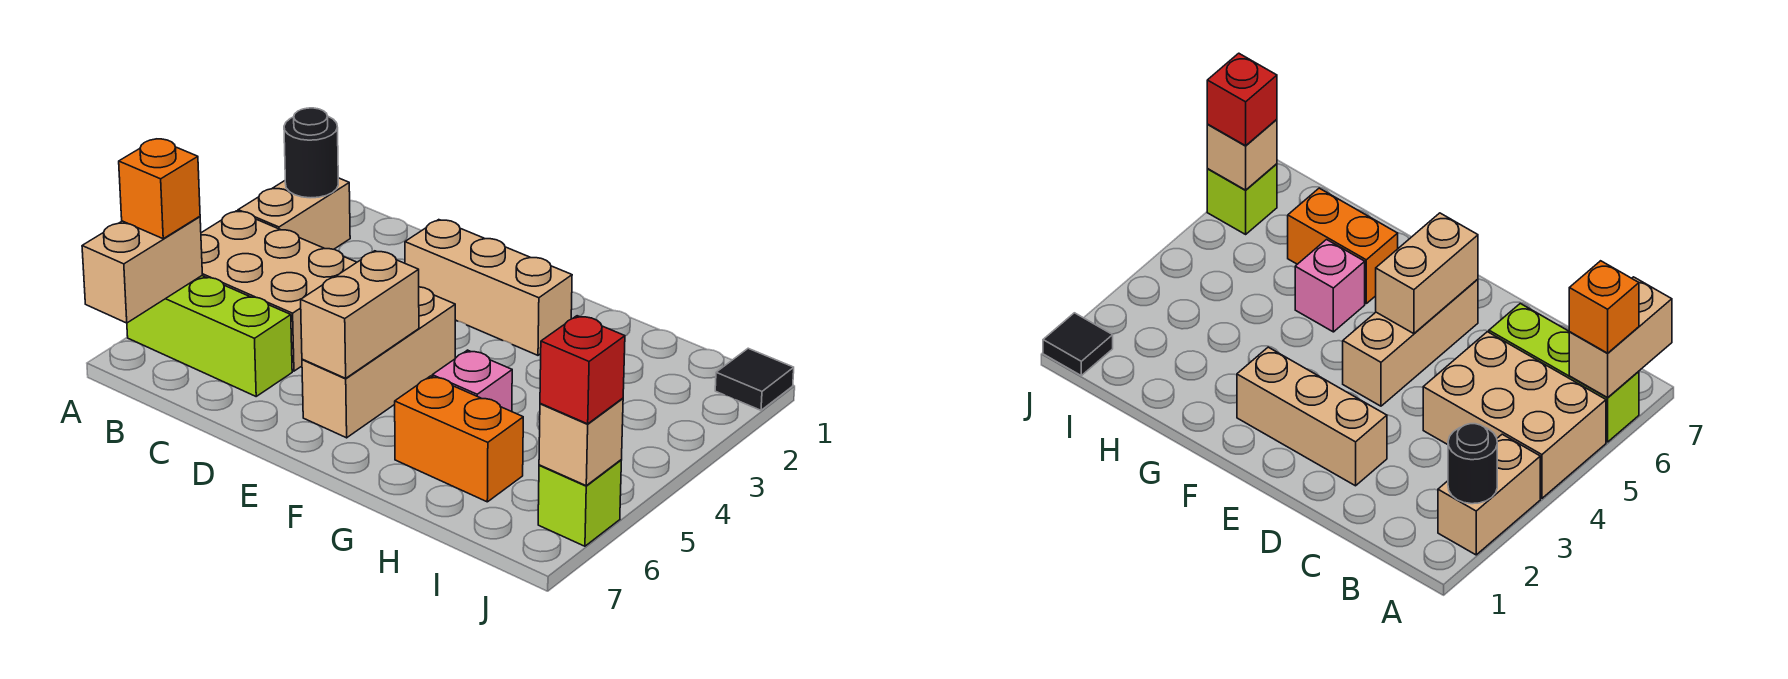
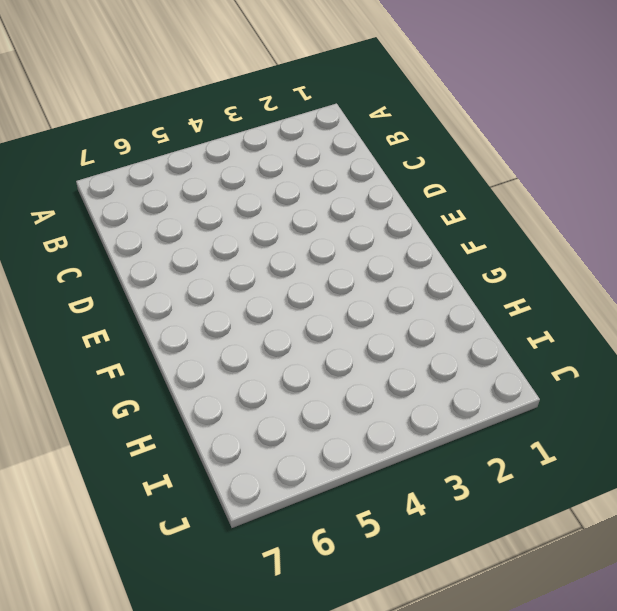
none -> tan 1x2 brick [238,178,350,249]
none -> tan 2x3 brick [201,211,357,371]
none -> lime 1x3 brick [127,276,292,396]

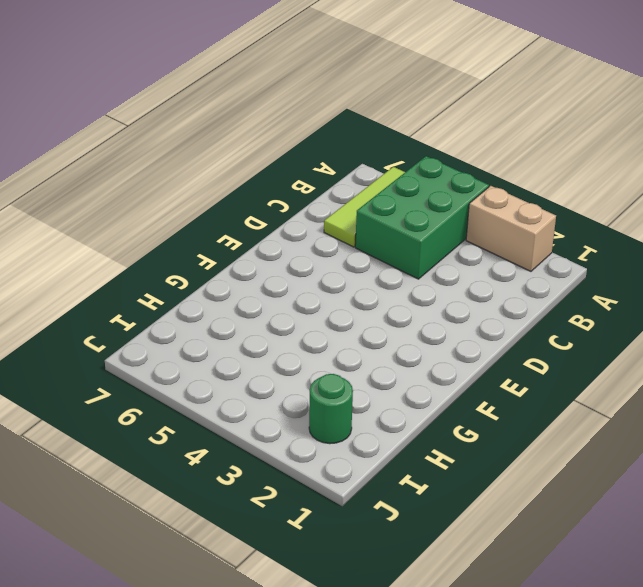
green 2x3 brick [355,156,489,279] -> tan 2x3 brick [201,211,357,371]
lime 1x3 tile [324,167,405,247] -> lime 1x3 brick [127,276,292,396]
green 1x1 round brick [309,374,353,444] -> none
none -> tan 1x3 brick [405,220,572,355]
none -> tan 1x3 brick [302,287,455,438]
none -> pink 1x1 brick [432,350,512,412]

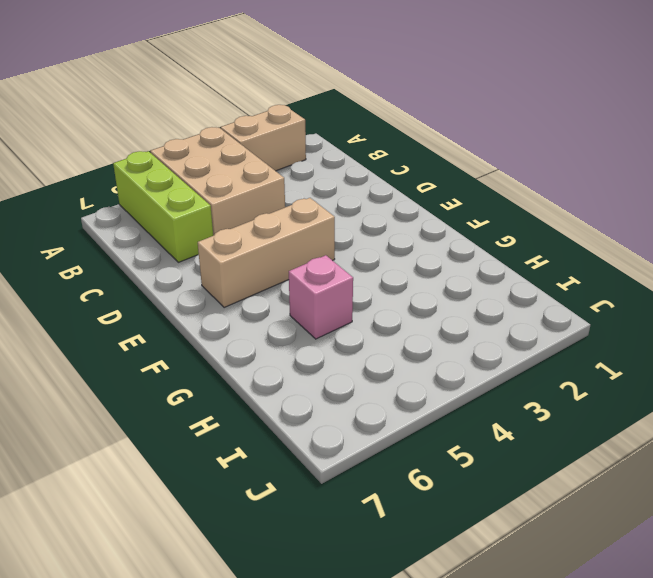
none -> tan 1x3 brick [405,220,572,355]
none -> orange 1x2 brick [395,376,523,502]
none -> black 1x1 tile [715,348,794,410]

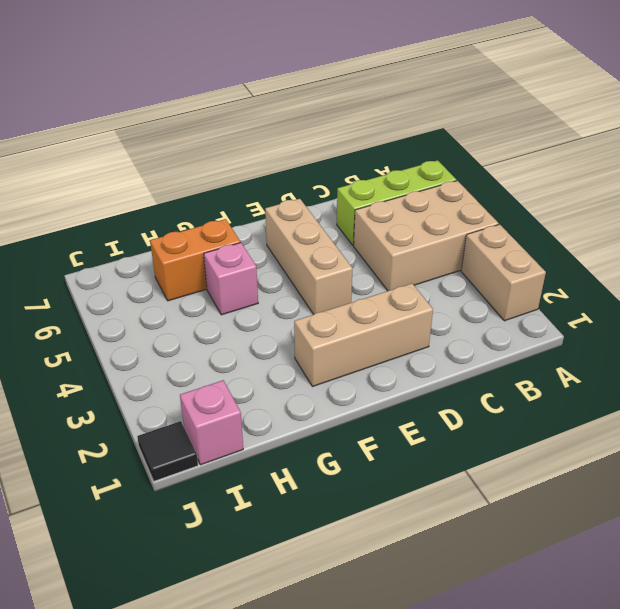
pink 1x1 brick [180,380,243,465] -> none
none -> lime 1x1 brick [538,460,621,546]
none -> black 1x1 round brick [284,108,338,198]
none -> tan 1x2 brick [82,216,202,323]

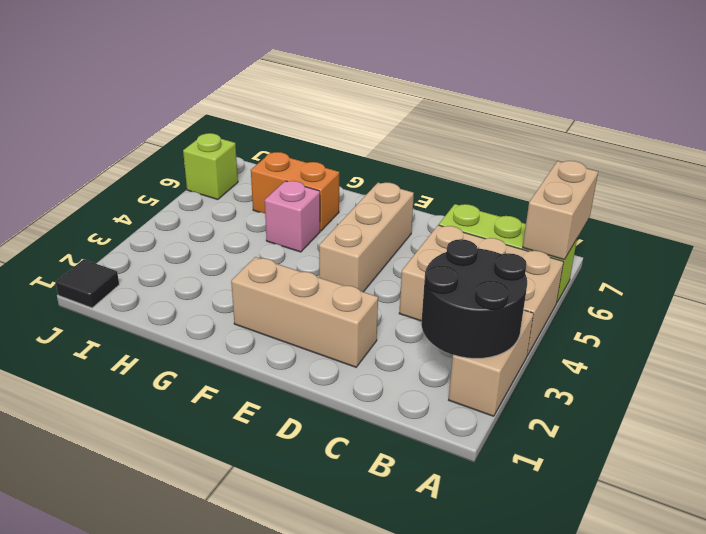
black 2x2 round brick [421,239,527,358] -> black 1x1 round brick [284,108,338,198]
none -> tan 1x2 brick [301,251,419,378]
none -> tan 1x1 brick [539,398,623,486]
none -> orange 1x1 brick [119,139,200,239]

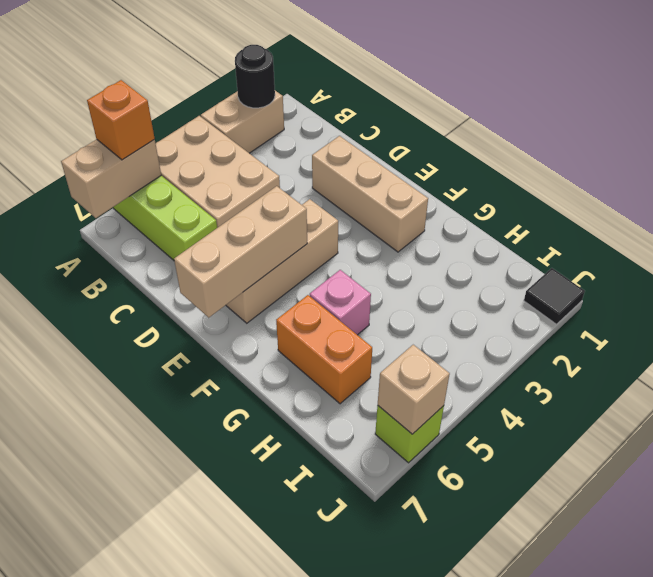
tan 1x3 brick [174,186,307,318] -> tan 1x2 brick [301,251,419,378]
none -> red 1x1 brick [540,316,625,424]

